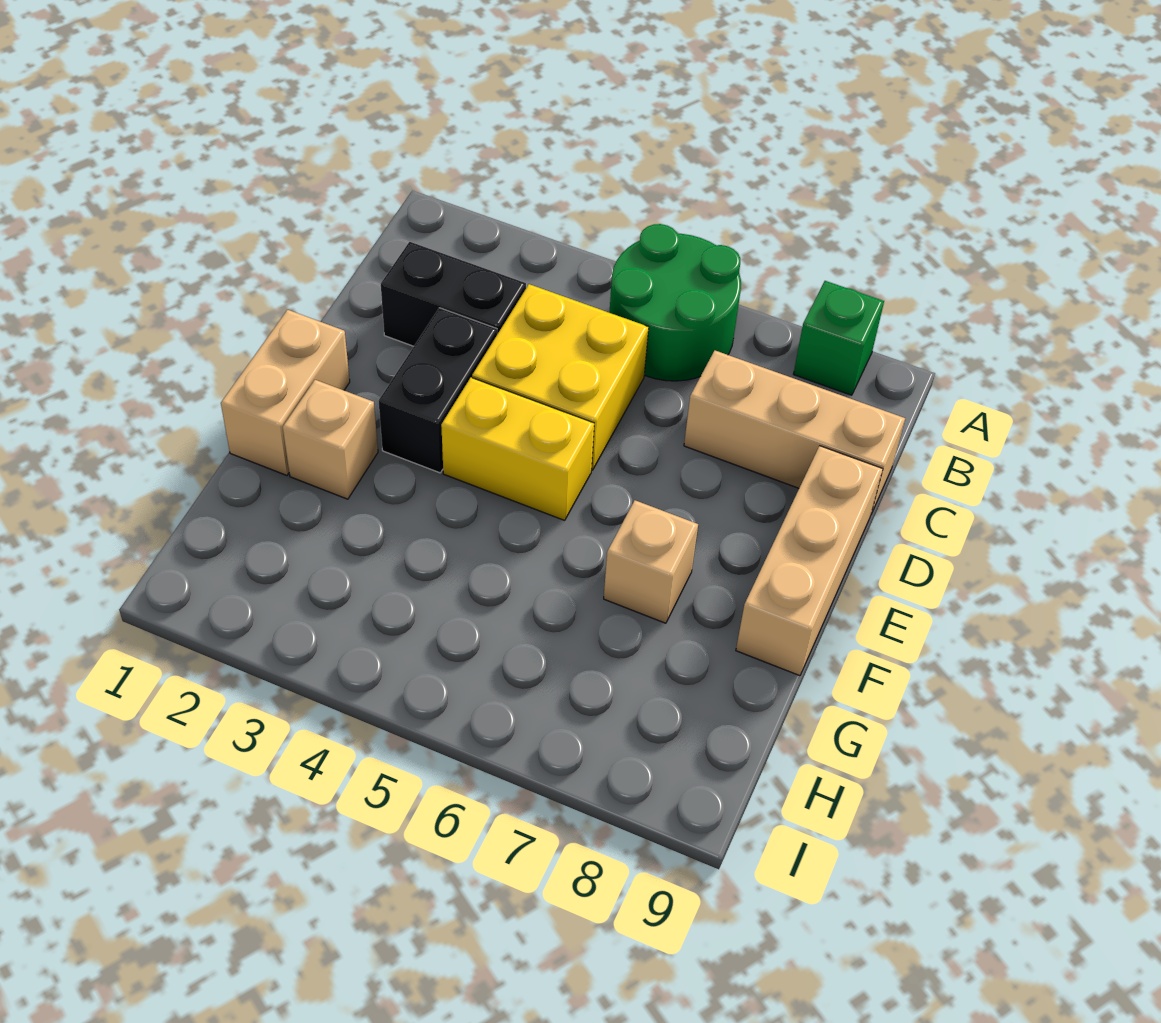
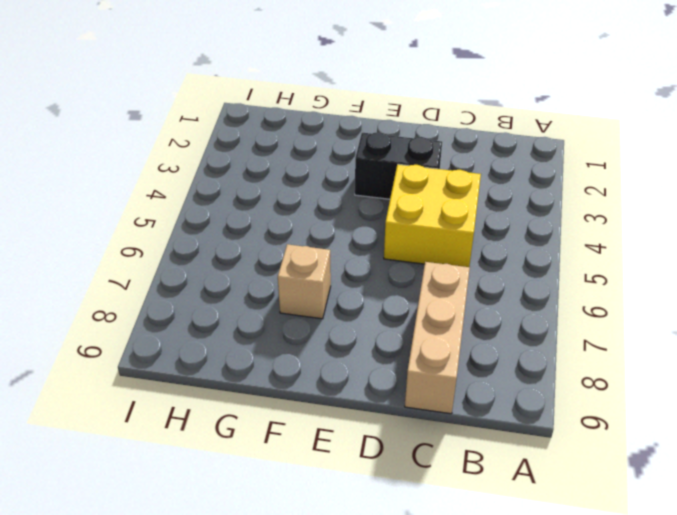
none -> green 2x2 round brick [609,224,741,381]
none -> green 1x1 brick [794,281,884,395]

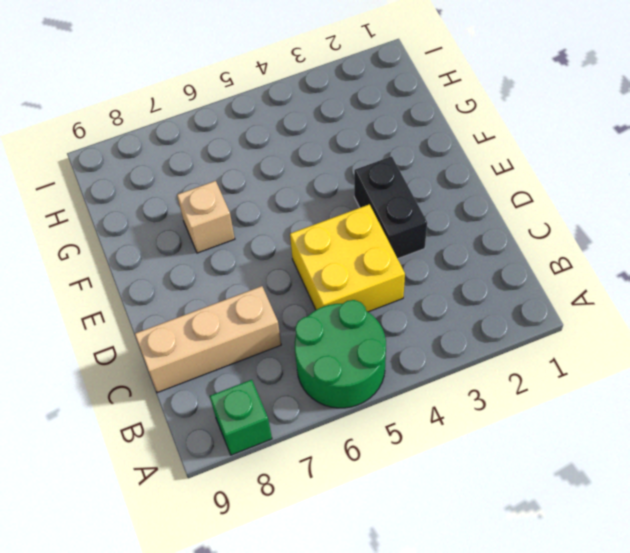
none -> black 1x2 brick [381,242,526,346]
none -> tan 1x3 brick [736,446,883,676]

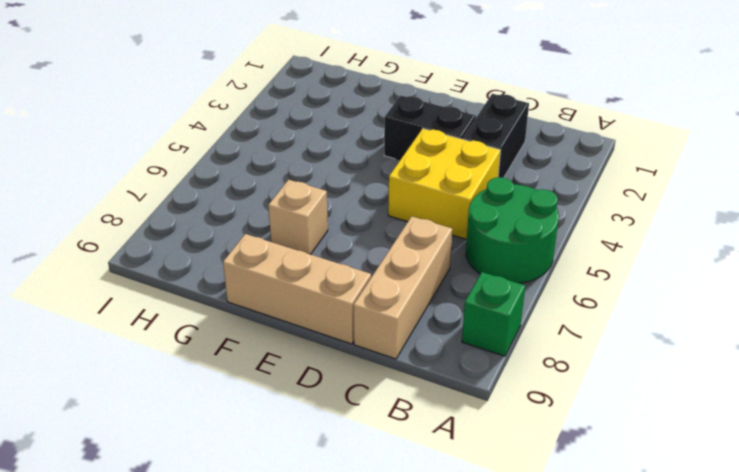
none -> tan 1x2 brick [221,310,350,475]
none -> yellow 1x2 brick [441,378,594,520]

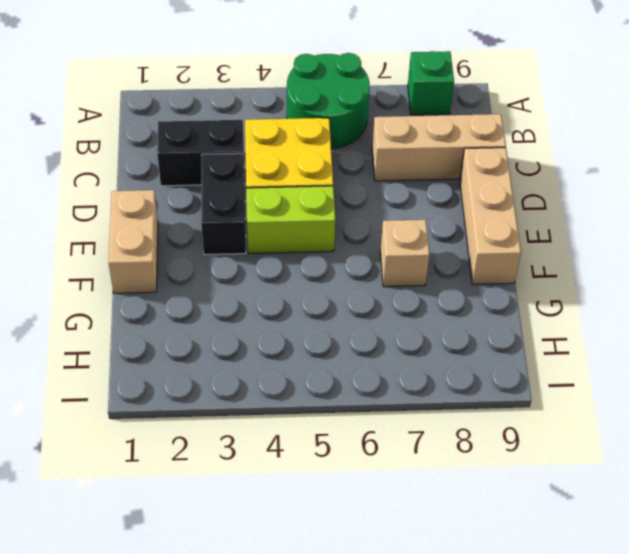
lime 1x2 brick [246,186,335,253] -> yellow 1x2 brick [441,378,594,520]
none -> tan 1x1 brick [283,380,378,499]

